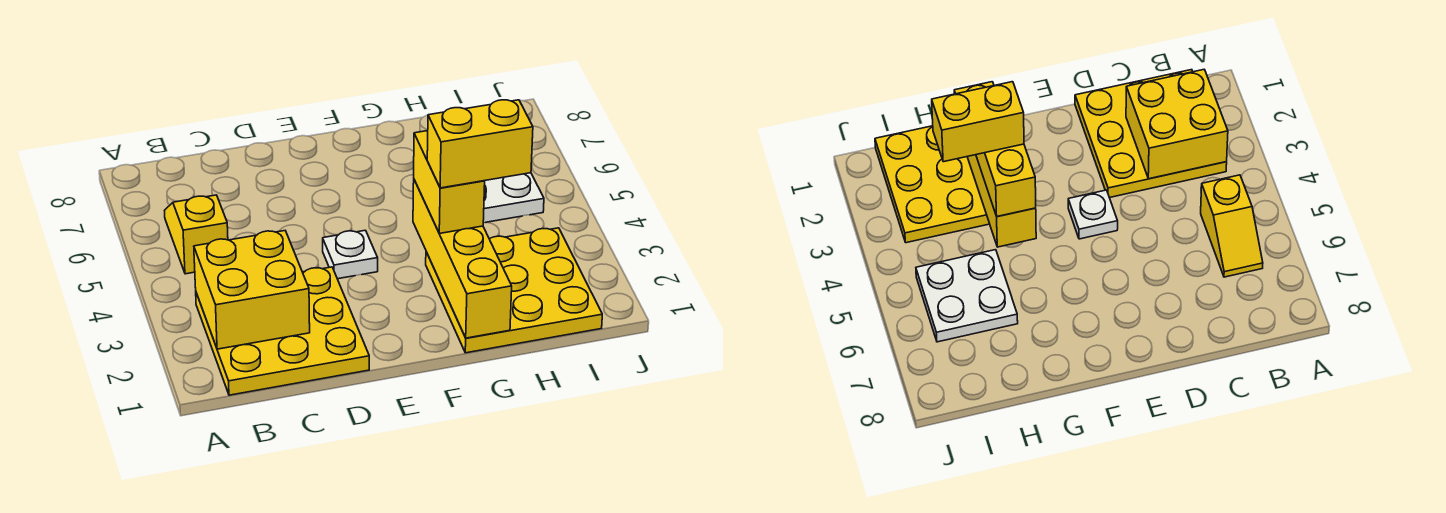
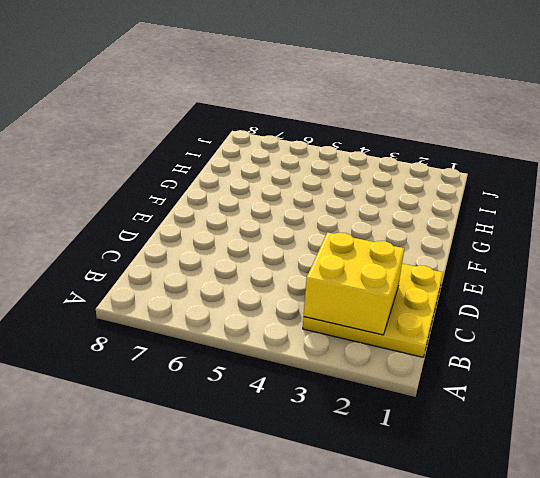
none -> yellow 1x2 slope [165,195,228,274]
none -> white 1x1 plate [323,230,378,279]

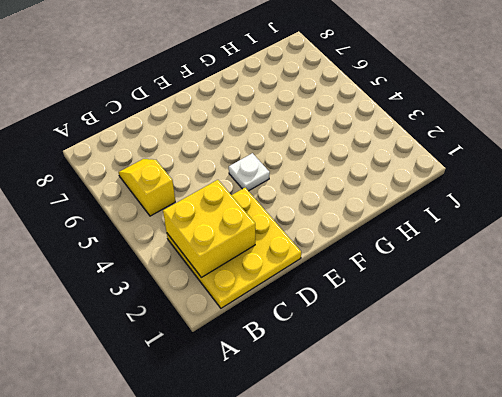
none -> yellow 3x3 plate [426,228,602,353]
none -> white 2x2 plate [483,173,544,223]

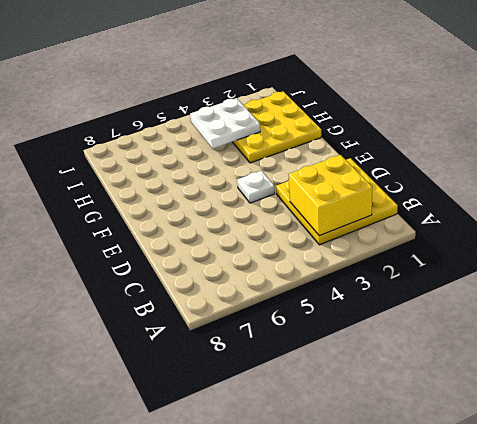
white 2x2 plate [190,98,260,149] -> white 2x2 plate moved to [483,173,544,223]
none -> yellow 1x2 slope [165,195,228,274]
none -> yellow 1x4 brick [413,180,512,338]

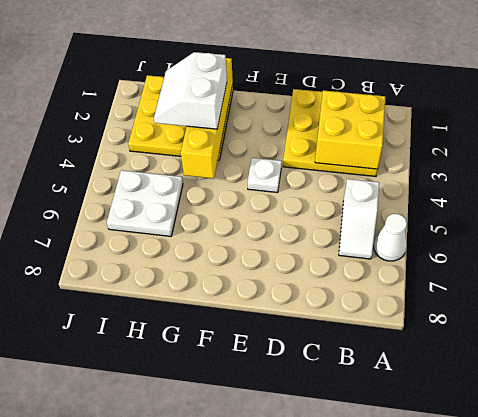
white 1x1 cone [374,214,407,261] -> none
white 1x2 slope [339,179,379,259] -> yellow 1x2 slope [165,195,228,274]
white 2x2 slope [154,52,227,129] -> yellow 1x2 brick [414,131,485,233]
none -> yellow 1x2 brick [427,100,533,188]

